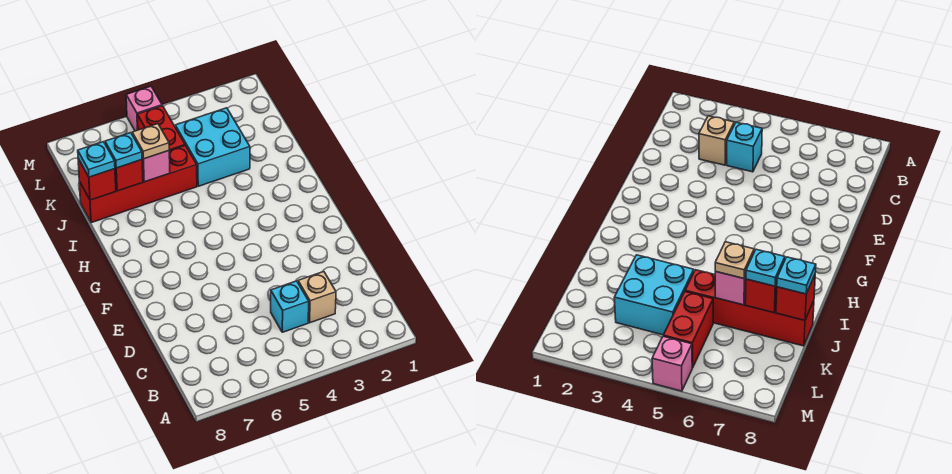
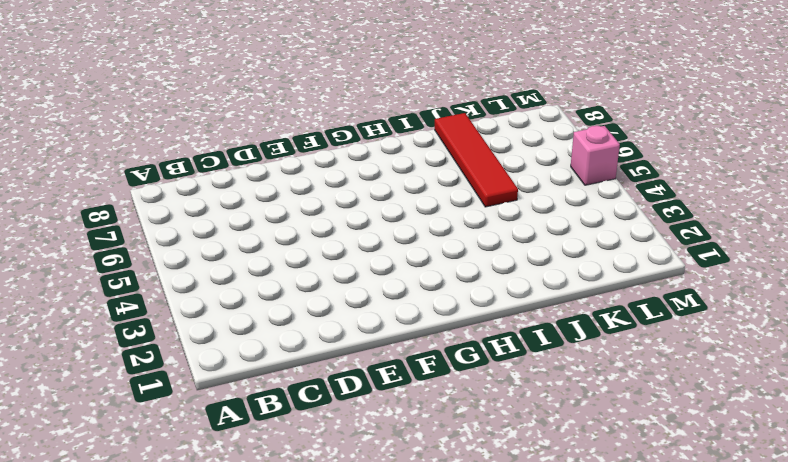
red 1x4 tile [435,113,518,207] -> red 1x4 brick [79,145,197,223]
none -> tan 1x1 brick [298,272,336,323]
none -> cyan 1x1 brick [271,281,309,332]
none -> cyan 2x2 brick [175,108,250,186]

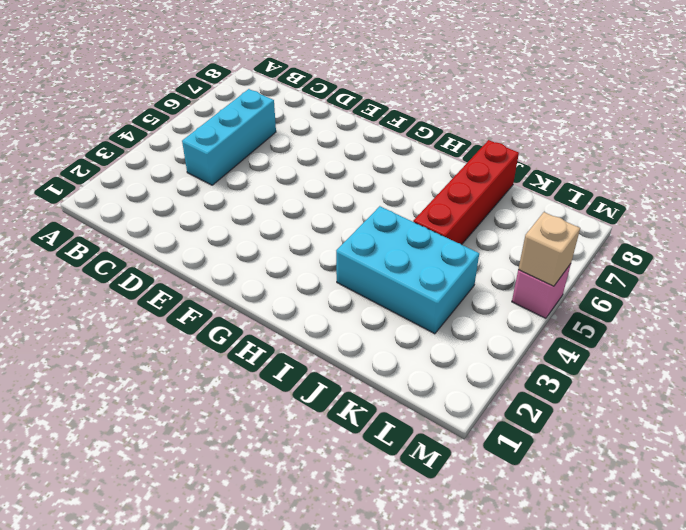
cyan 1x3 brick [182,89,276,185] -> cyan 1x1 brick [271,281,309,332]
cyan 2x3 brick [336,206,479,334] -> cyan 2x2 brick [175,108,250,186]
tan 1x1 brick [518,212,580,286] -> tan 1x1 brick moved to [298,272,336,323]
none -> red 1x2 brick [137,106,185,151]
none -> pink 1x1 brick [142,151,170,182]
none -> red 1x1 brick [115,160,143,191]

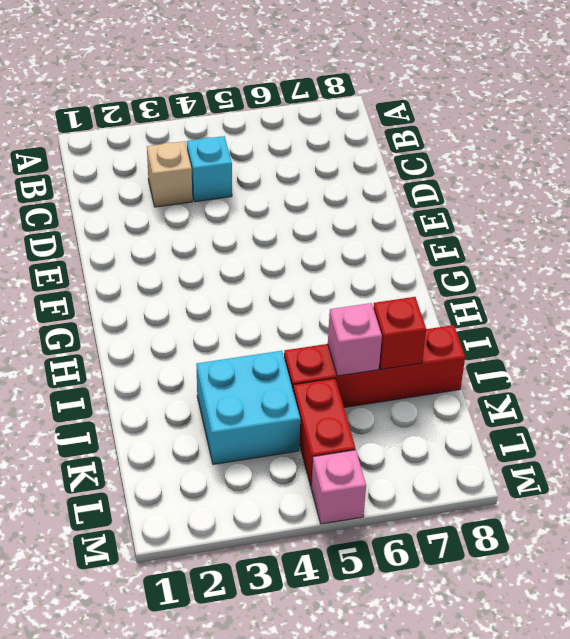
none -> red 1x1 brick [78,159,116,200]
none -> tan 1x1 plate [132,124,169,159]
none -> cyan 1x1 plate [105,133,142,168]

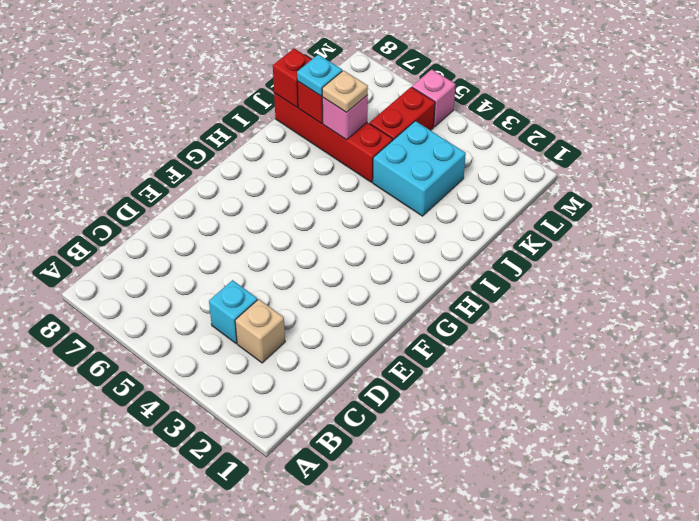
none -> cyan 1x1 plate [78,142,115,177]

